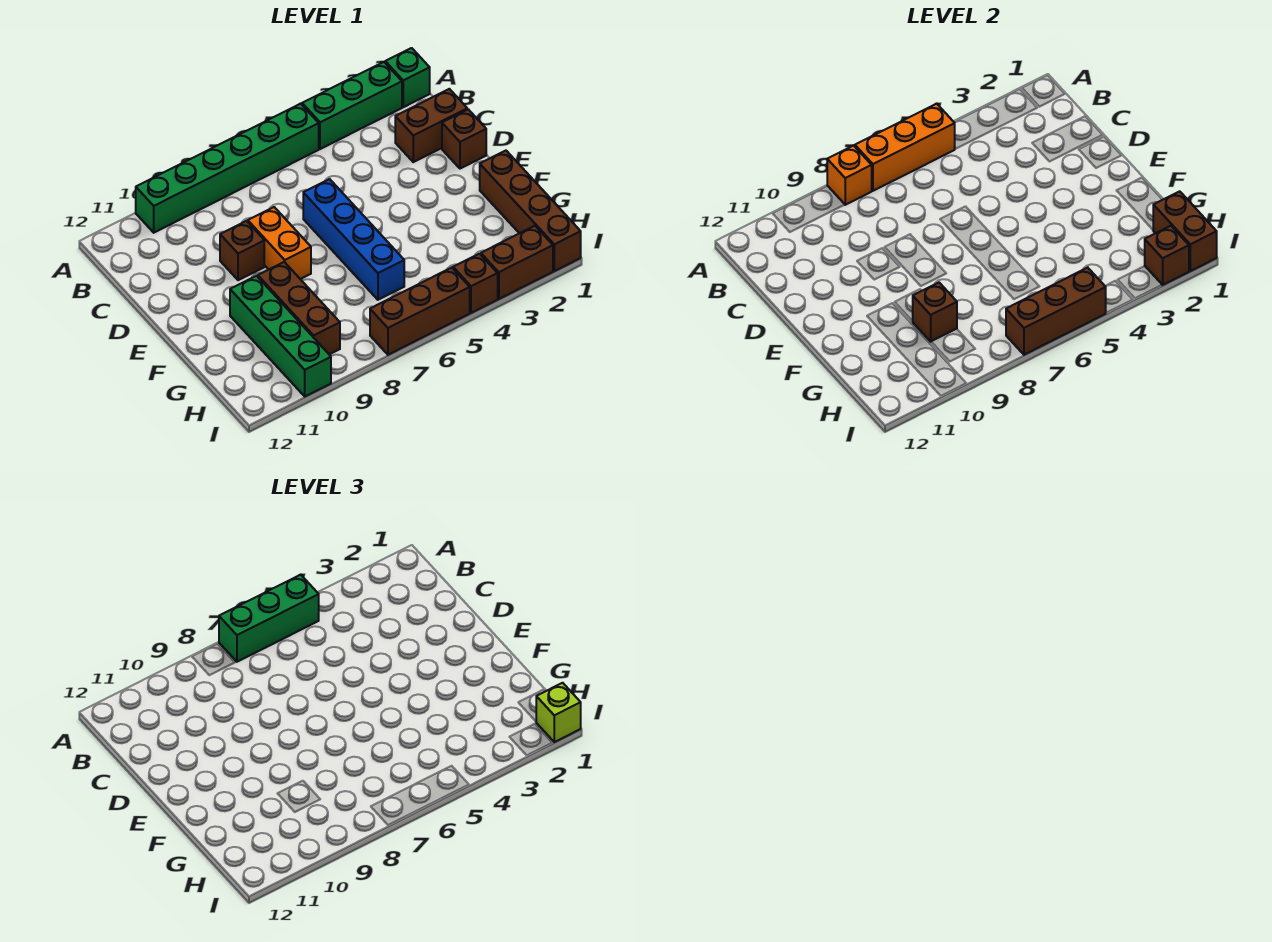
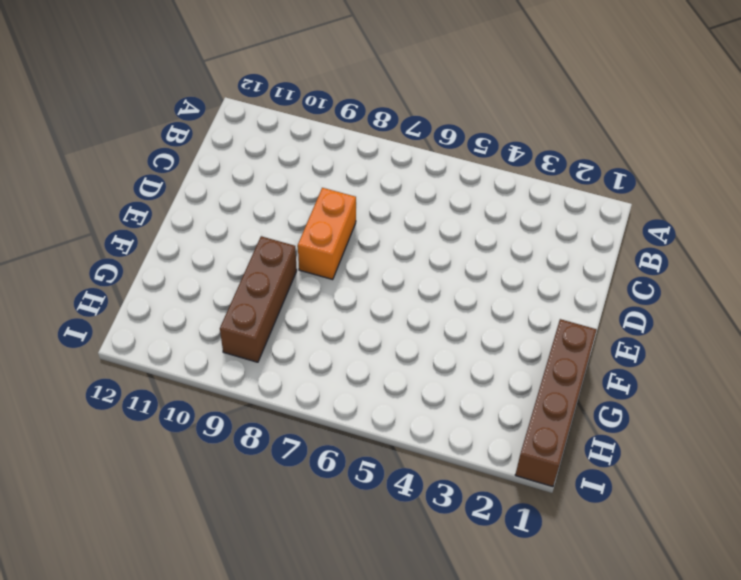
none -> green 1x1 brick [385,48,430,107]
none -> green 1x3 brick [302,62,402,149]
none -> green 1x6 brick [136,104,319,233]

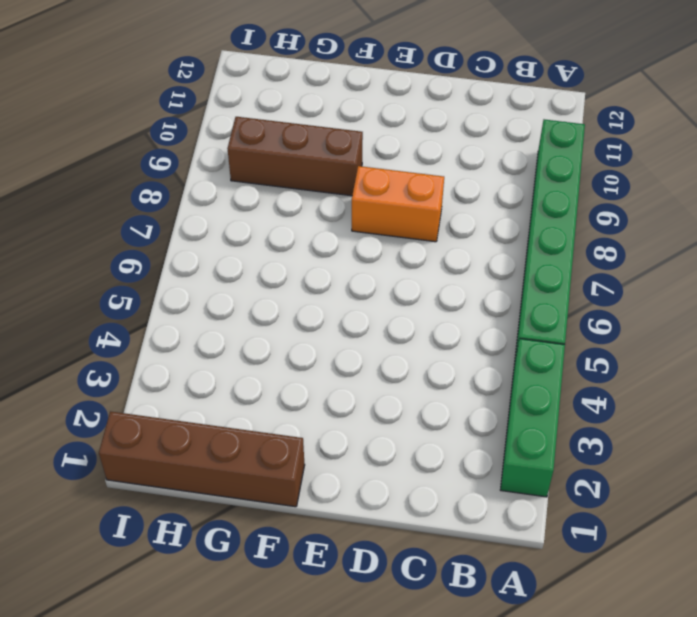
none -> green 1x1 brick [385,48,430,107]
none -> brown 1x2 brick [395,89,467,162]
none -> brown 1x1 brick [442,109,486,169]

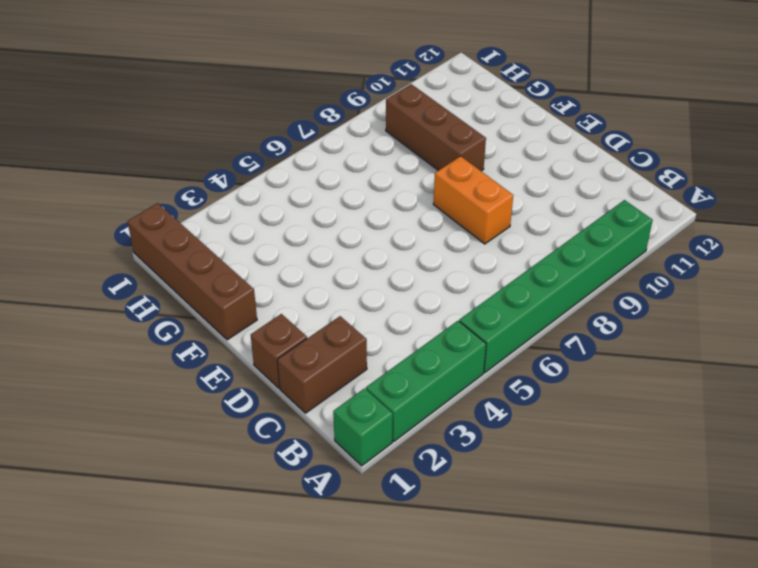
none -> blue 1x4 brick [303,179,404,300]
none -> brown 1x1 brick [220,221,264,280]
none -> green 1x4 brick [230,276,331,396]

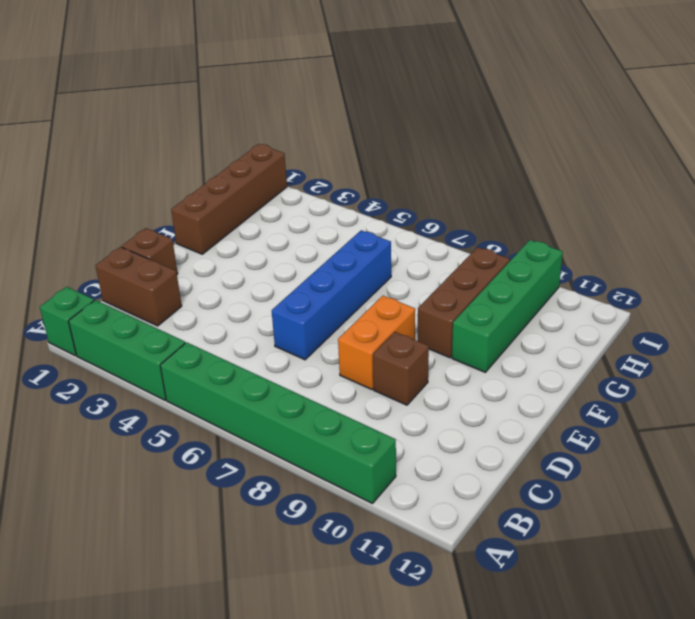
none -> brown 1x2 brick [481,226,553,299]
none -> brown 1x1 brick [453,254,498,313]
none -> brown 1x3 brick [370,268,470,355]

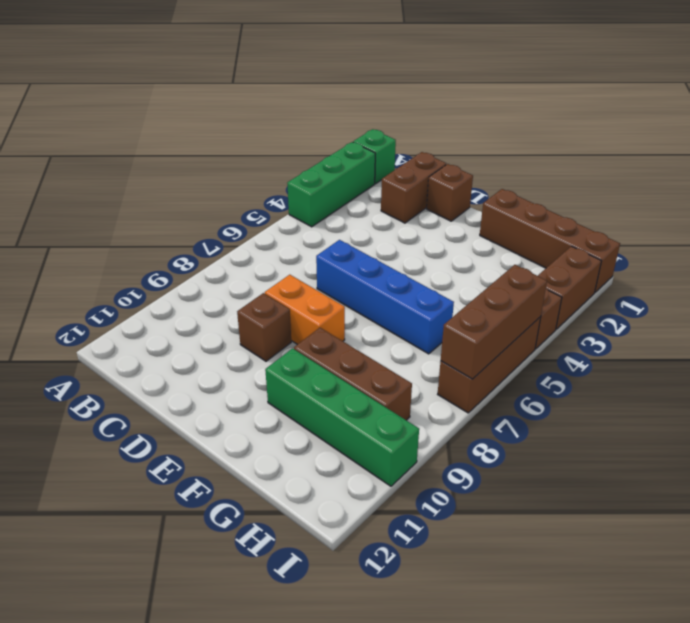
none -> green 1x6 brick [136,104,319,233]
none -> orange 1x3 brick [855,104,955,191]
none -> orange 1x1 brick [827,146,872,205]

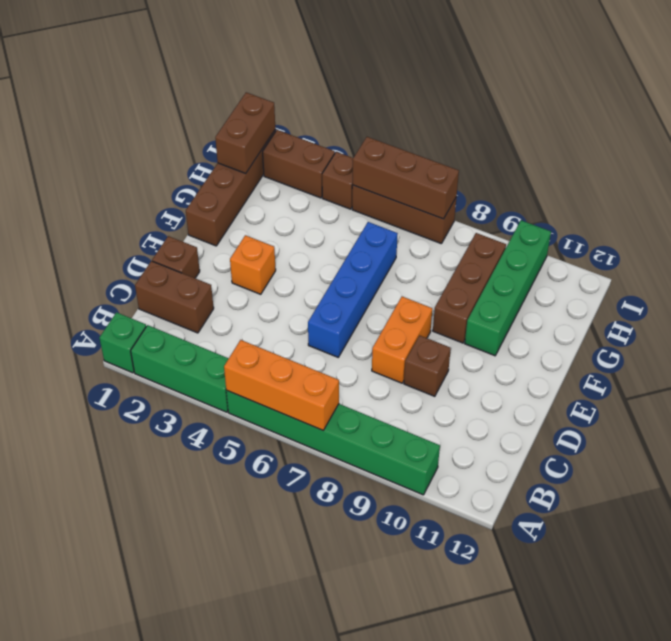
orange 1x1 brick [230,235,276,294] -> orange 1x1 brick moved to [827,146,872,205]
none -> brown 1x1 brick [913,283,957,342]
none -> brown 1x1 brick [1145,226,1189,285]
none -> green 1x3 brick [219,575,319,662]

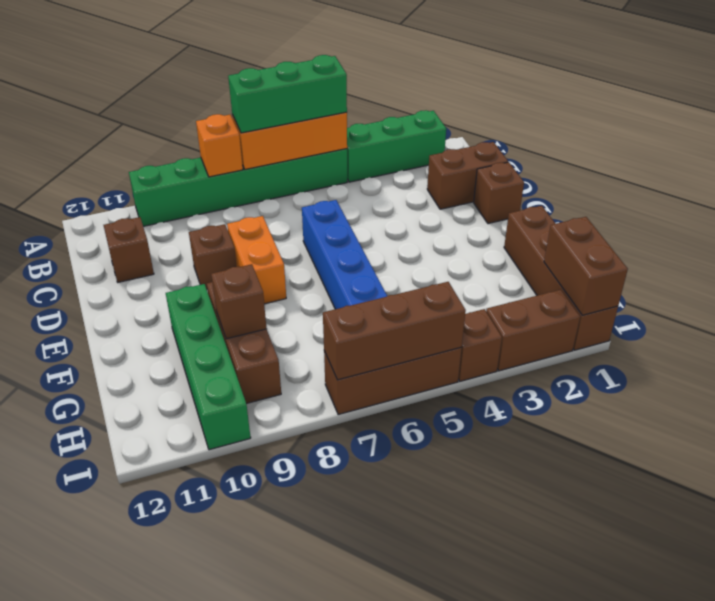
brown 1x1 brick [104,217,154,282] -> brown 1x1 brick moved to [1145,226,1189,285]
none -> green 1x1 brick [385,48,430,107]
none -> lime 1x1 brick [536,683,581,742]

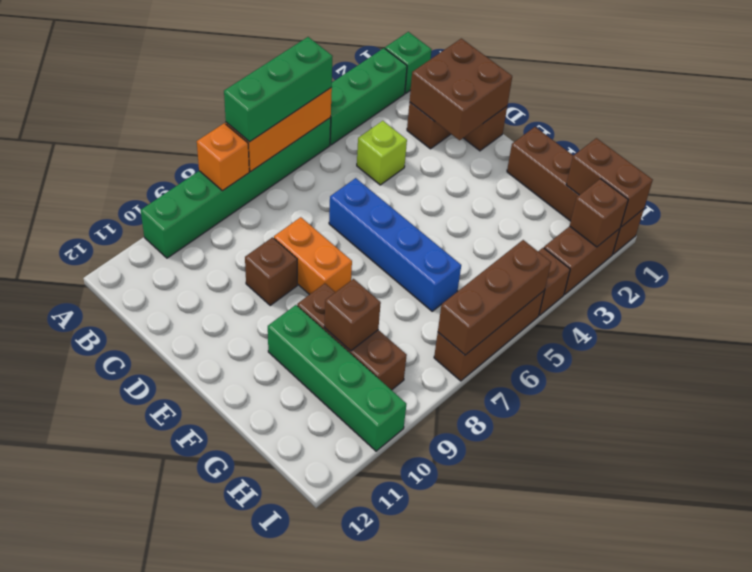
brown 2x2 brick [410,38,512,140] -> none
lime 1x1 brick [357,121,407,185] -> lime 1x1 brick moved to [536,683,581,742]

